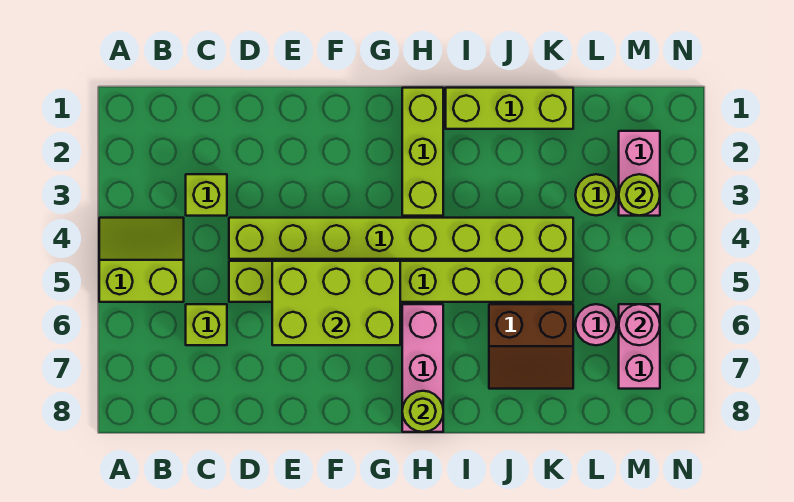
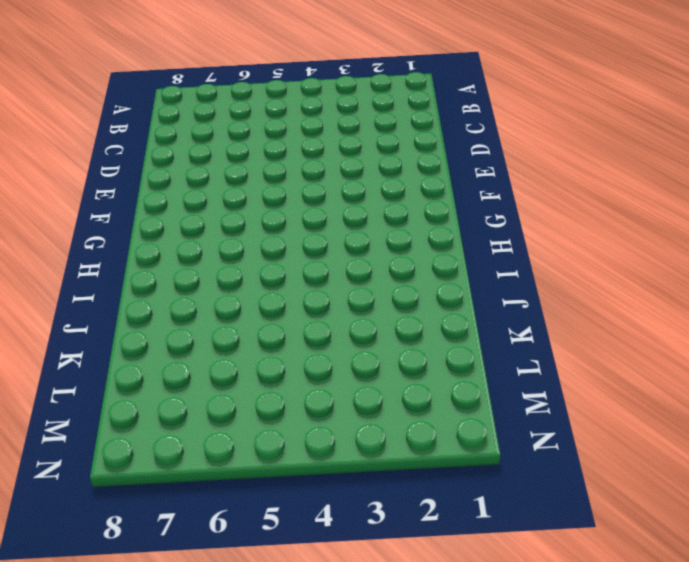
none -> lime 2x2 slope [99,218,184,302]
none -> lime 1x1 brick [186,174,227,216]
none -> lime 1x1 brick [186,304,227,345]

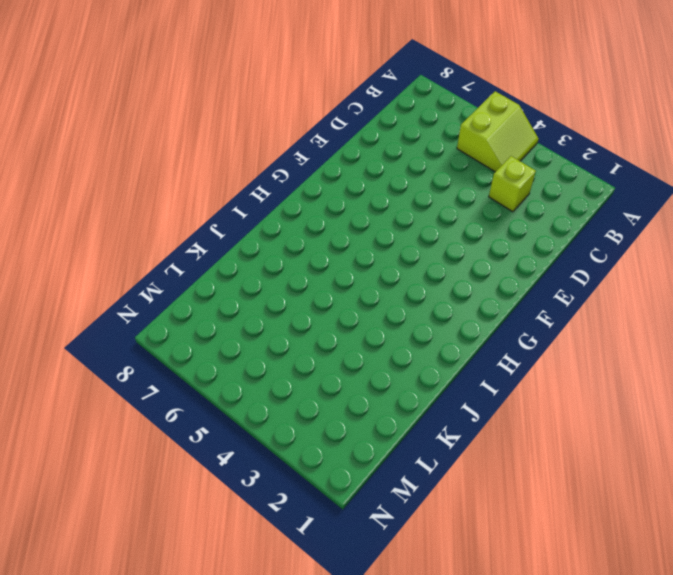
none -> lime 1x1 brick [186,304,227,345]
none -> lime 1x8 brick [229,218,573,259]
none -> lime 1x8 brick [229,261,573,302]

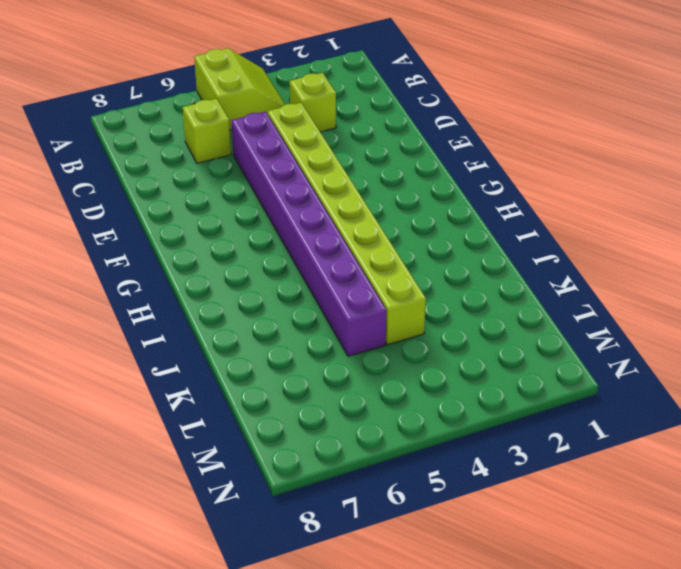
purple 1x8 brick [232,112,386,356] -> lime 1x8 brick [229,261,573,302]
none -> lime 1x3 brick [402,88,443,216]
none -> pink 1x3 brick [402,304,443,432]
none -> lime 1x3 brick [446,88,573,129]

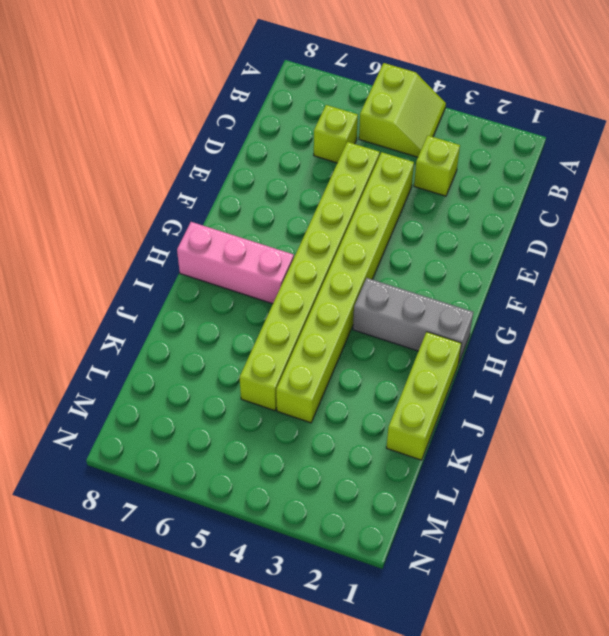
grey 1x3 brick [353,278,473,364] -> lime 1x3 brick [402,88,443,216]
none -> brown 2x2 slope [489,304,573,389]
none -> lime 1x1 round brick [576,174,617,215]
none -> pink 1x1 round brick [576,304,617,345]

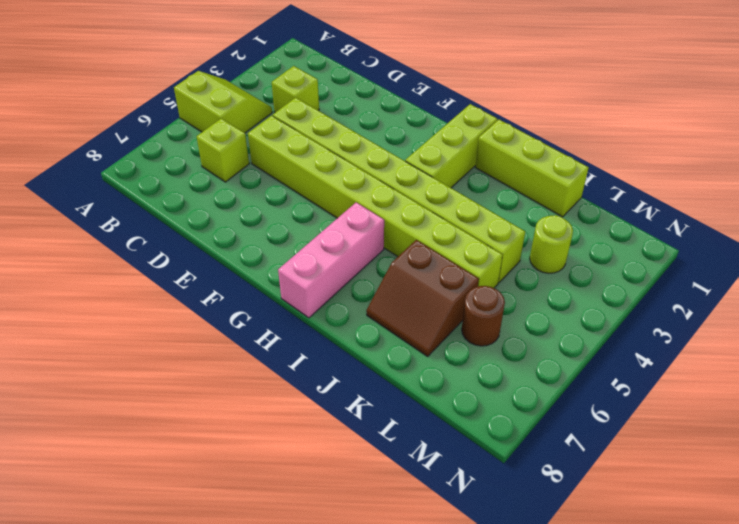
brown 1x1 round brick [462,286,505,346] -> pink 1x1 round brick [576,304,617,345]
none -> pink 1x2 brick [619,131,660,216]
none -> pink 1x2 brick [619,304,660,389]
none -> lime 2x3 brick [272,261,400,345]

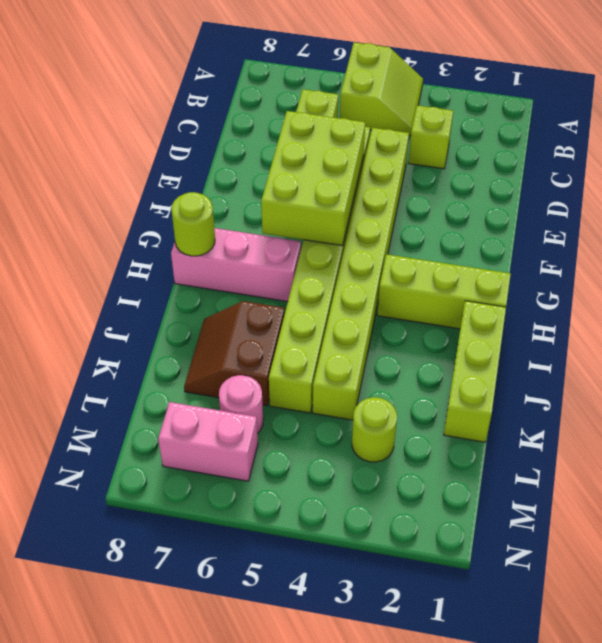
none -> pink 1x2 brick [619,131,660,216]
none -> lime 1x1 round brick [619,174,660,216]
none -> pink 1x1 round brick [619,304,660,345]

